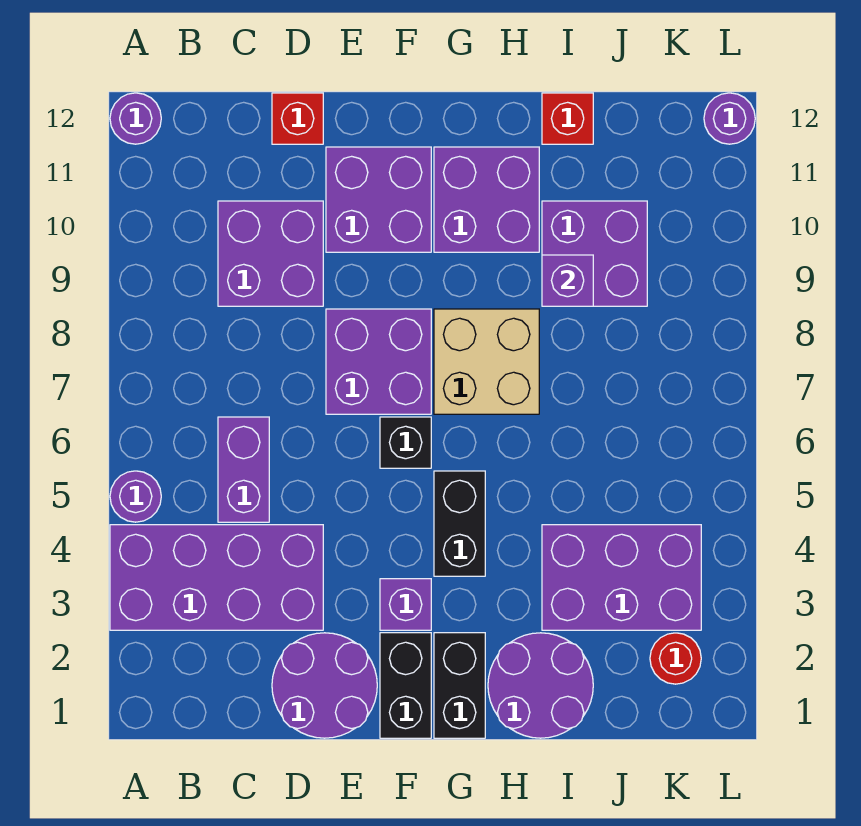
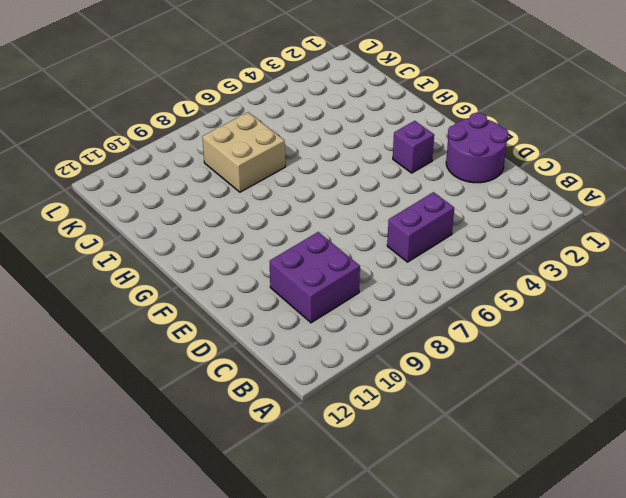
tan 2x2 brick [202,112,285,192] -> tan 2x2 brick moved to [434,309,539,414]
none -> purple 2x4 brick [110,525,323,630]
none -> purple 1x1 round brick [110,471,161,522]
none -> purple 1x1 round brick [110,93,161,144]

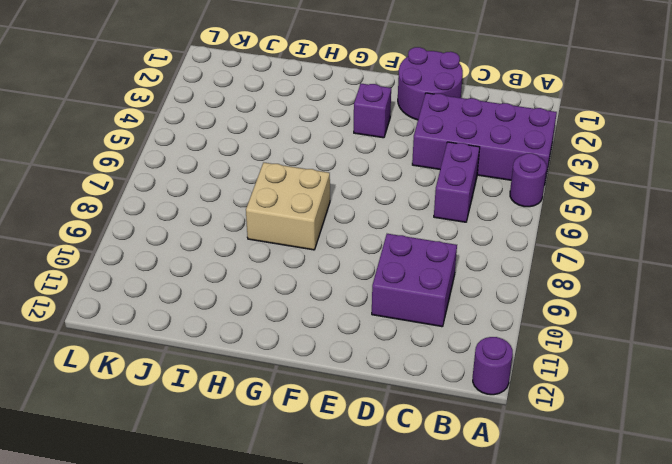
none -> red 1x1 brick [272,93,323,144]
none -> purple 2x2 brick [326,309,431,414]
none -> purple 2x2 brick [326,147,431,252]

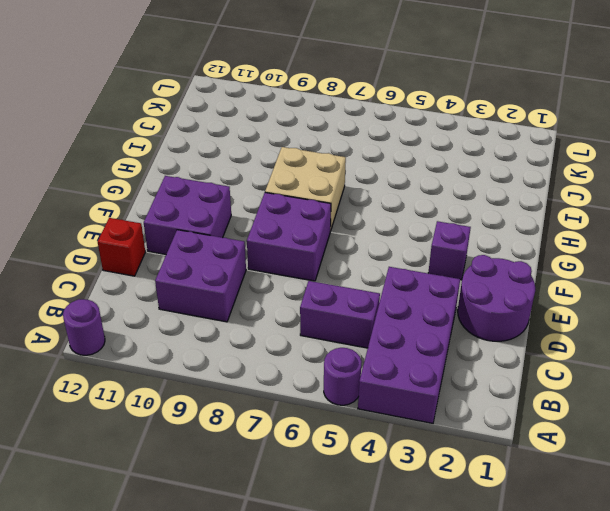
none -> black 1x2 brick [380,633,431,738]
none -> black 1x1 brick [380,417,431,468]
none -> black 1x2 brick [434,633,485,738]

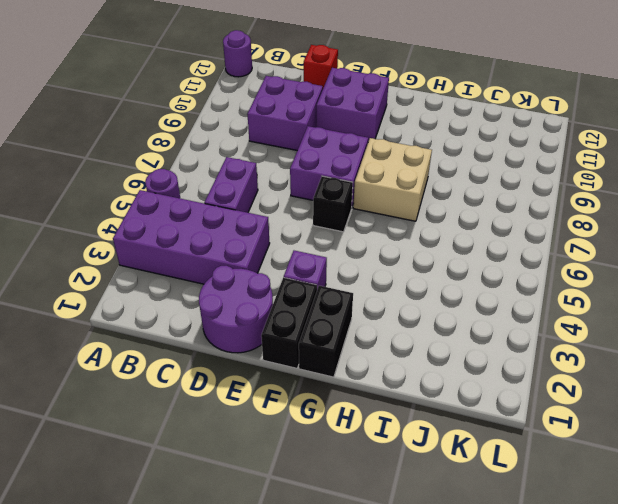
none -> black 1x2 brick [434,471,485,576]
none -> purple 2x2 brick [434,147,539,252]
none -> purple 2x2 round brick [488,633,593,738]

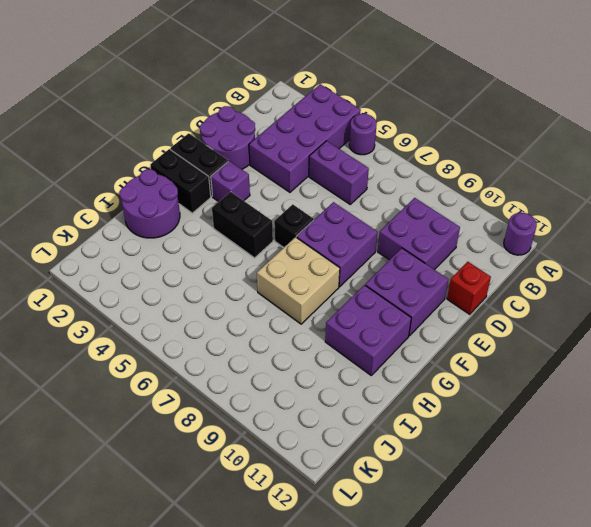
none -> purple 2x3 brick [542,525,701,630]
none -> purple 2x2 brick [542,201,647,306]
none -> red 1x1 brick [542,93,593,144]

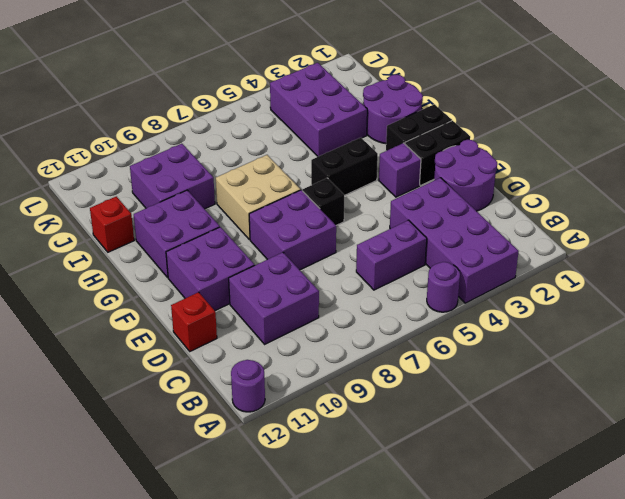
none -> red 1x1 round brick [650,633,701,684]
none -> purple 1x1 round brick [704,93,755,144]
none -> purple 1x1 brick [542,255,593,306]

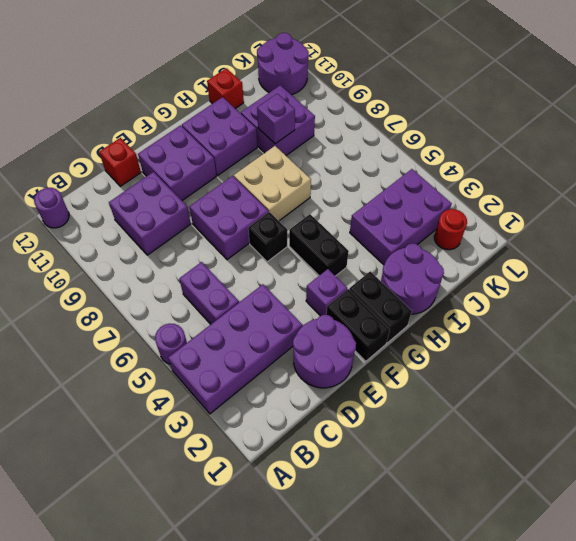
purple 2x2 round brick [257,33,309,95] -> purple 1x1 round brick [704,93,755,144]

